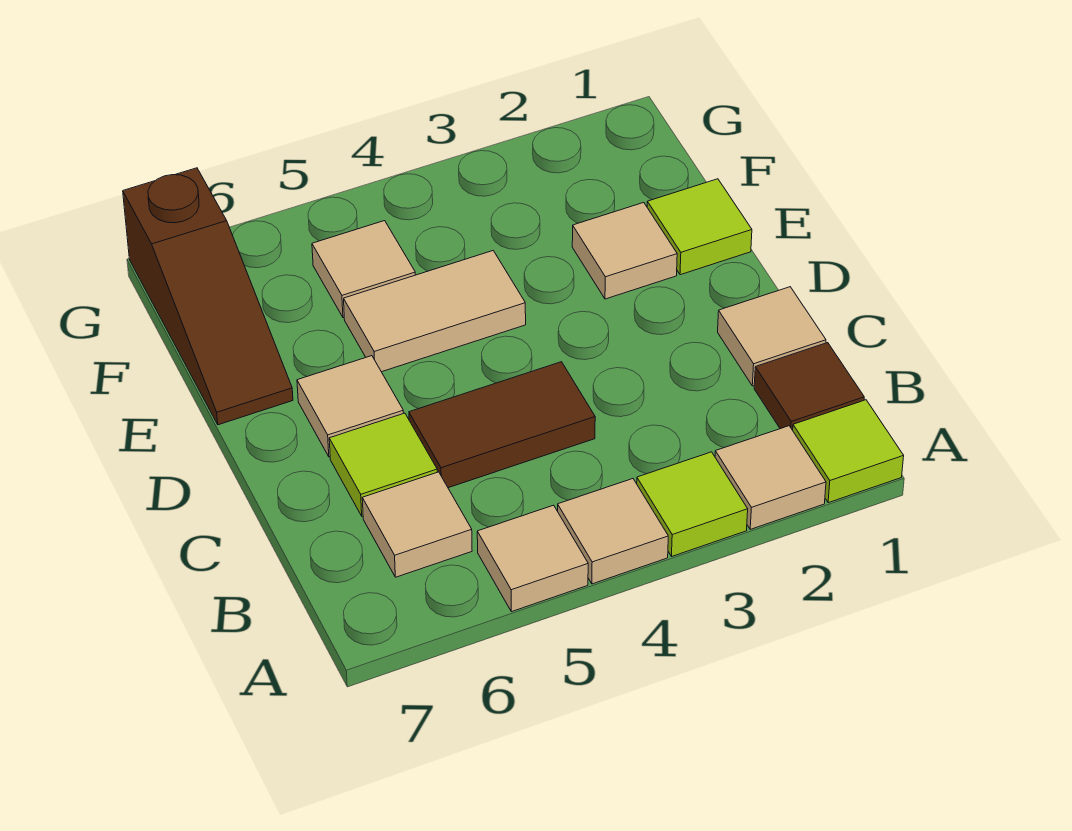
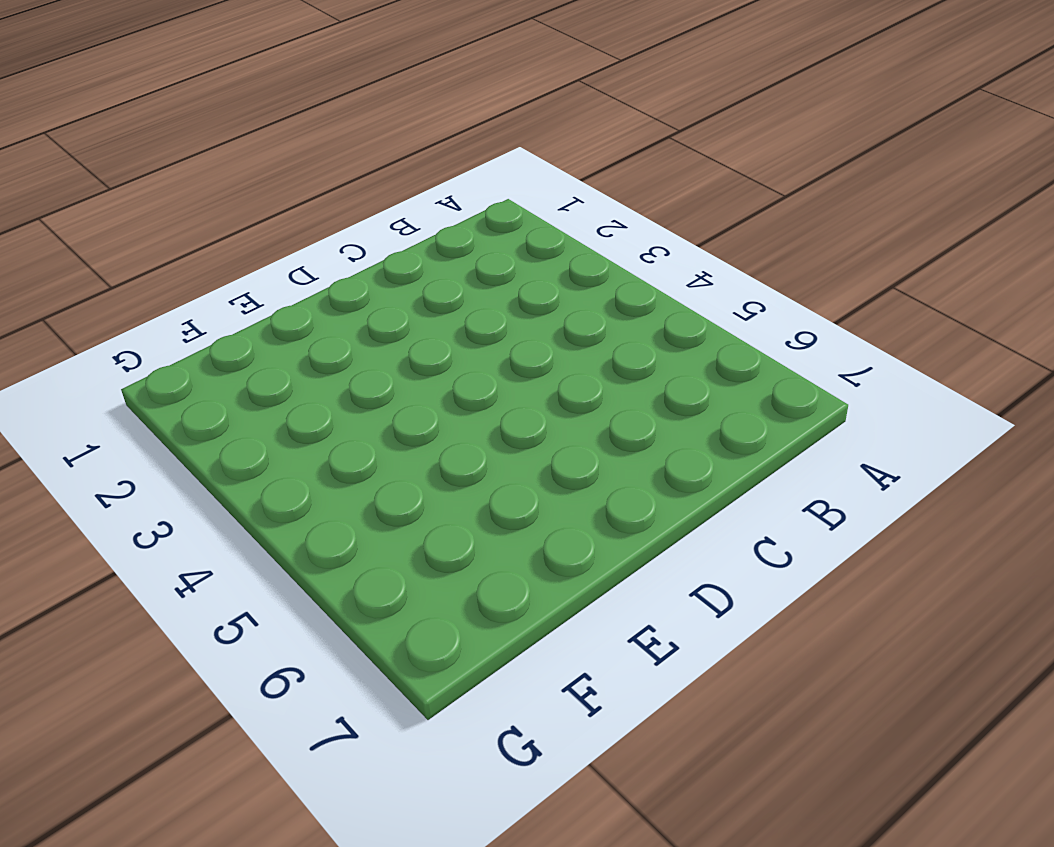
none -> lime 1x1 tile [793,400,904,503]
none -> tan 1x1 tile [715,426,826,529]
none -> lime 1x1 tile [637,452,748,556]

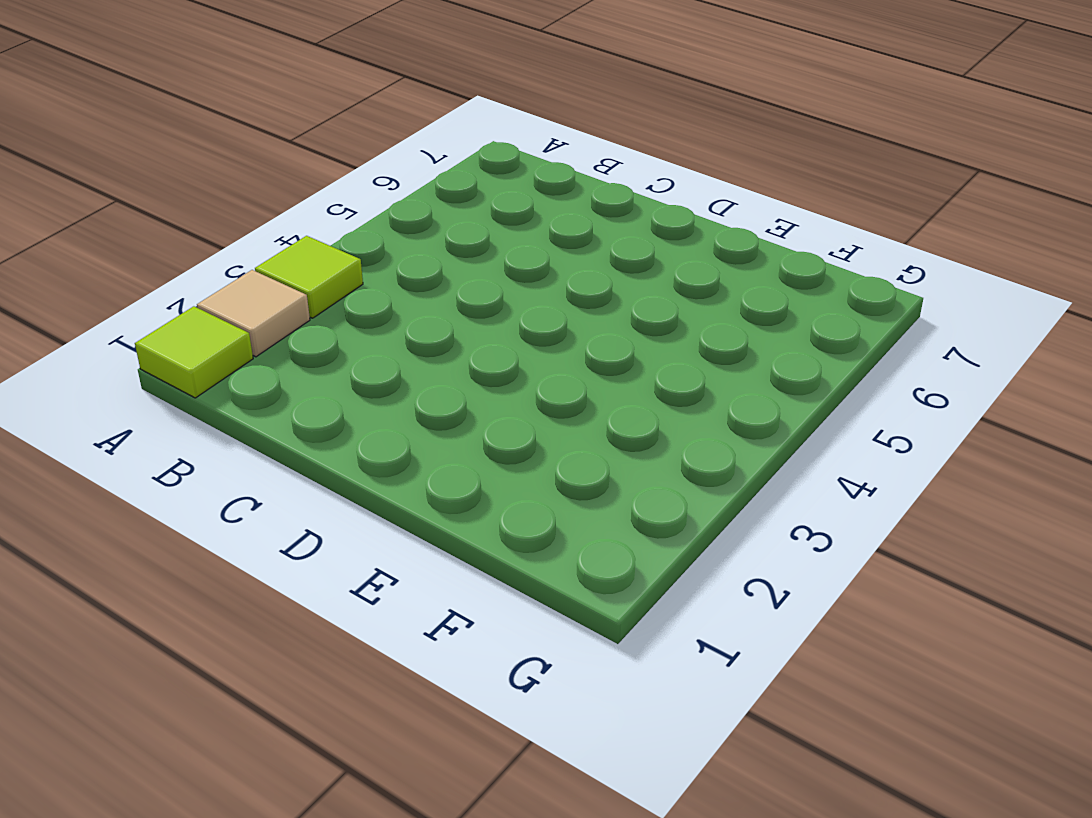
none -> tan 1x1 tile [558,479,668,584]
none -> tan 1x1 tile [477,505,588,612]
none -> brown 1x1 tile [754,343,864,430]

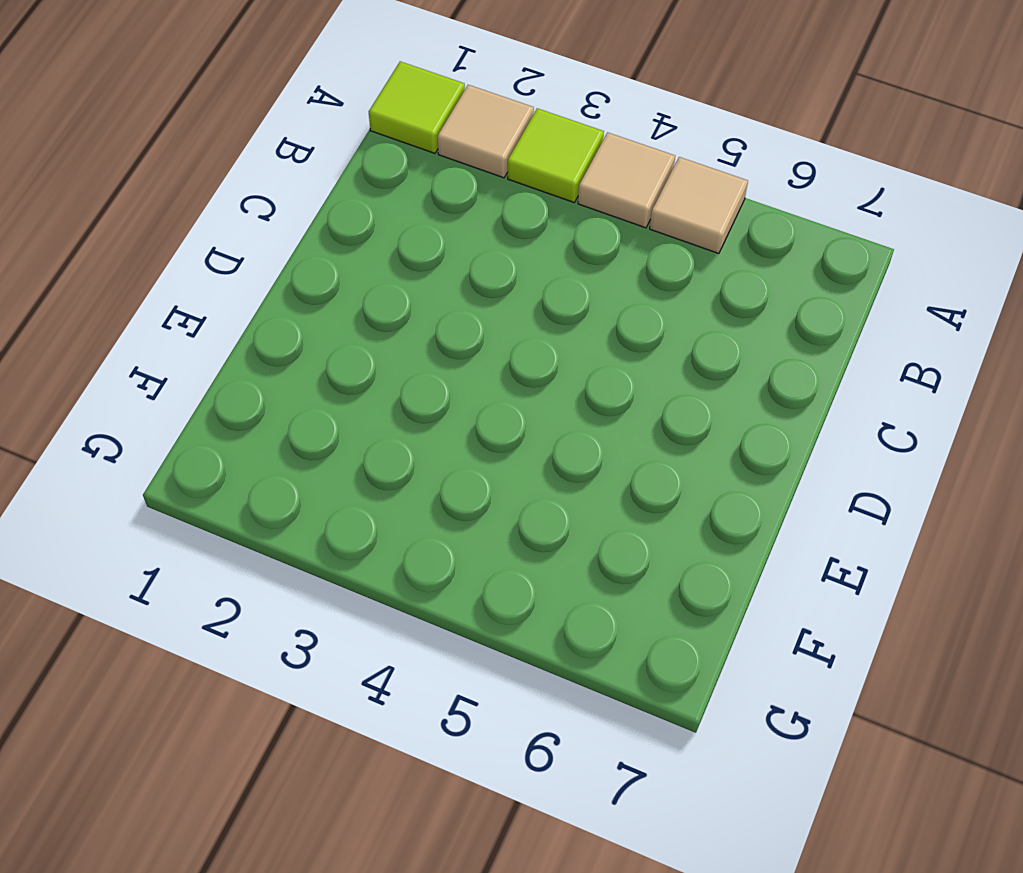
none -> brown 1x1 tile [754,343,864,430]
none -> tan 1x1 tile [362,472,472,577]
none -> tan 1x1 tile [718,287,826,386]

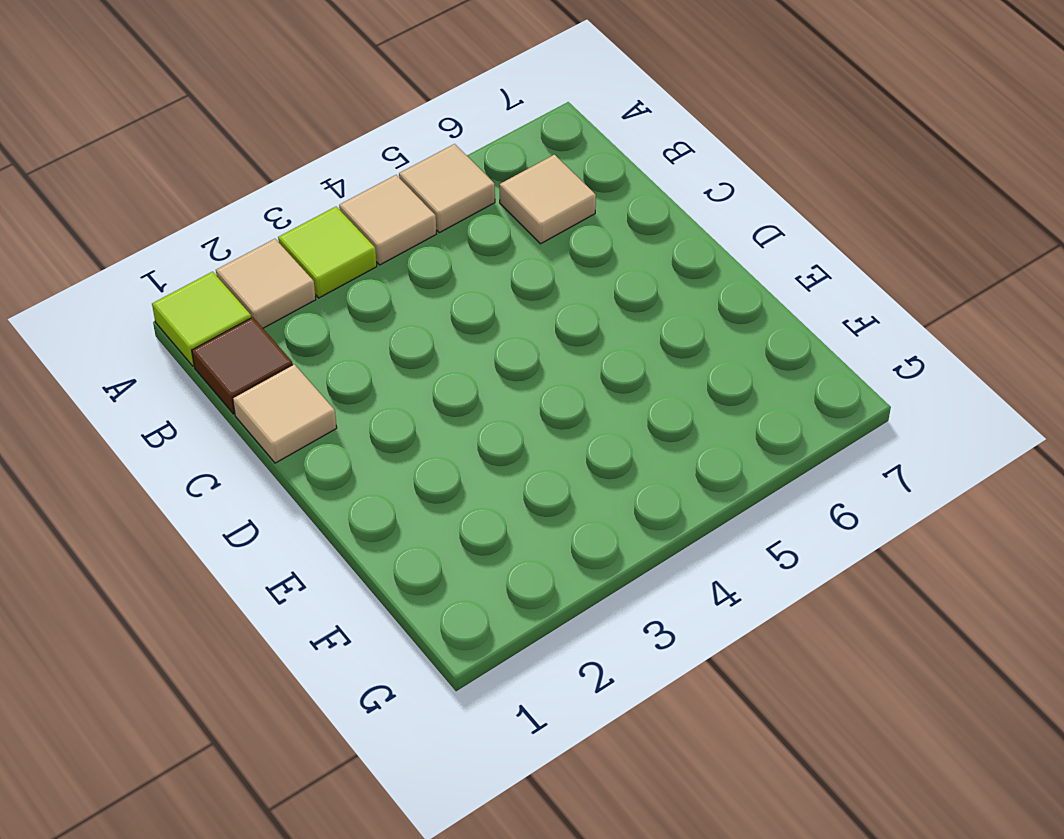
none -> brown 1x2 tile [409,362,595,488]
none -> lime 1x1 tile [329,413,437,516]
none -> tan 1x1 tile [297,356,404,457]

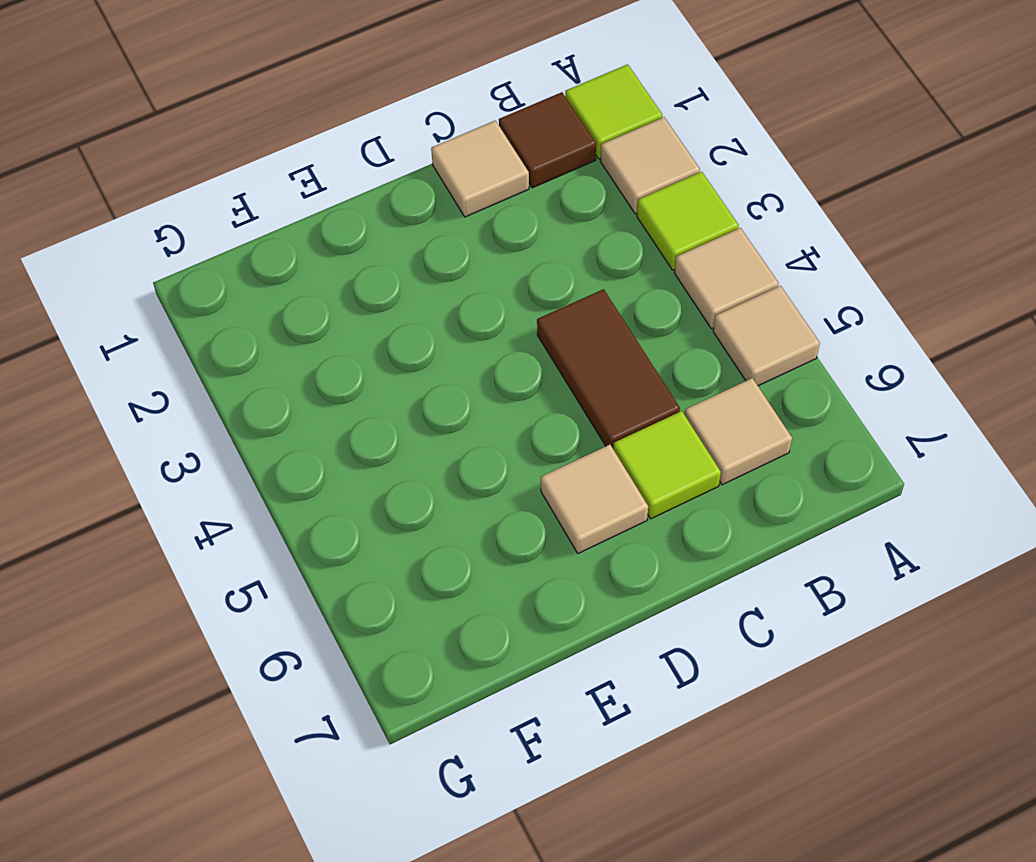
none -> lime 1x1 tile [647,179,752,275]
none -> tan 1x1 tile [572,203,677,299]
none -> tan 1x2 tile [344,251,526,372]

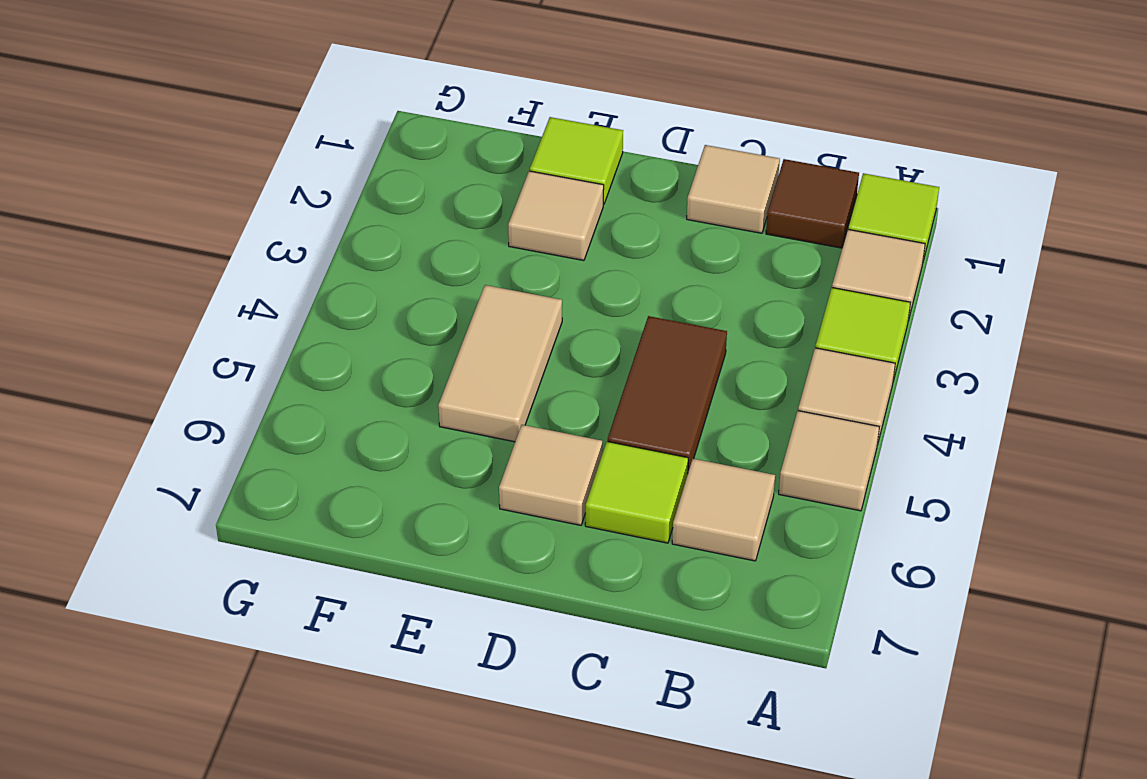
none -> brown 1x3 slope [123,168,293,425]
none -> tan 1x1 tile [312,221,415,318]

